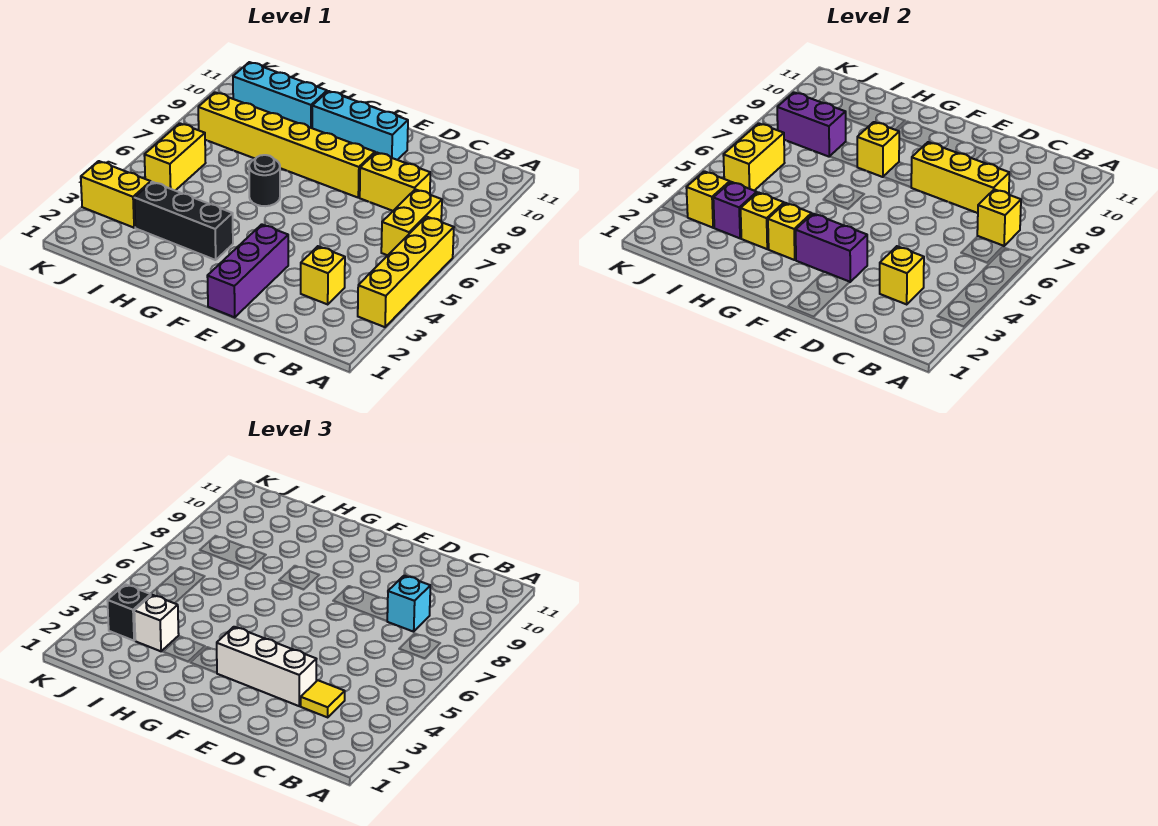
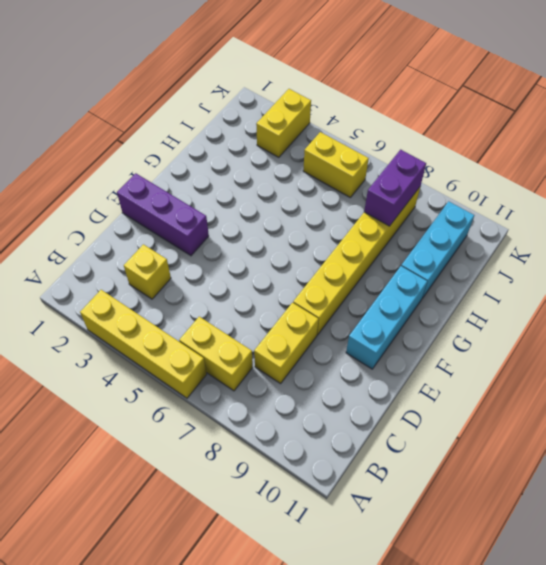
none -> black 1x3 brick [134,182,233,260]
none -> black 1x1 round brick [249,155,280,206]
none -> yellow 1x1 brick [977,189,1021,246]

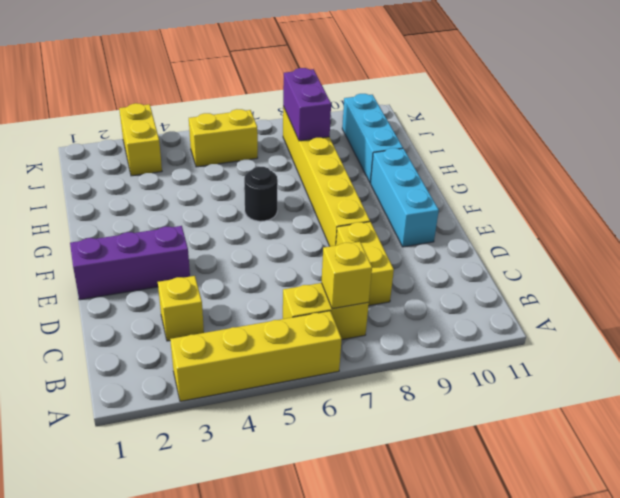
none -> black 1x3 brick [134,182,233,260]
none -> yellow 1x1 brick [880,246,924,304]
none -> yellow 1x3 brick [911,142,1009,213]

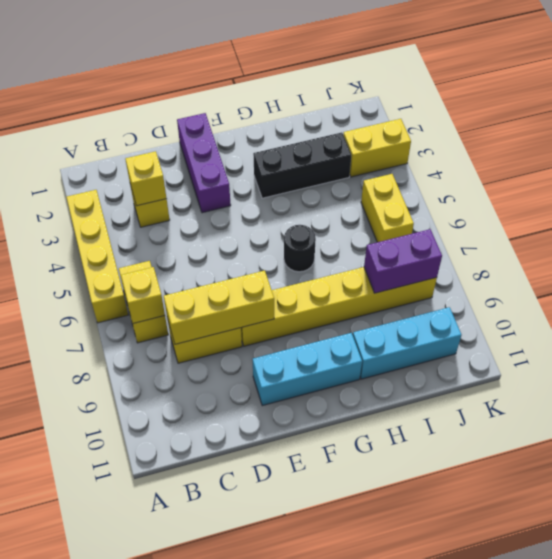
none -> purple 1x2 brick [796,214,867,282]
none -> yellow 1x1 brick [768,203,812,260]
none -> yellow 1x1 brick [857,122,899,177]

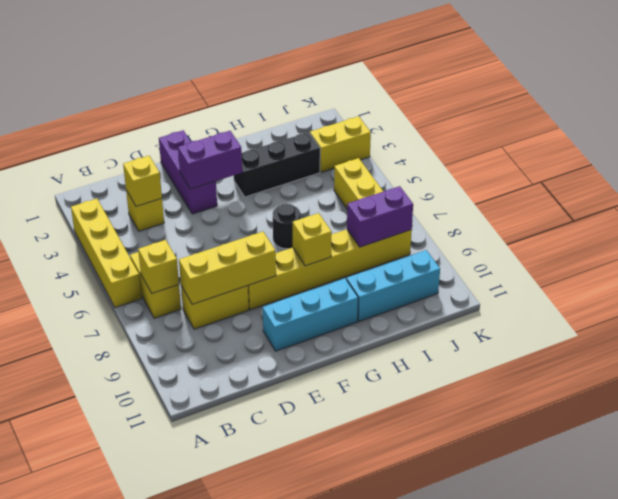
none -> yellow 1x1 brick [768,203,812,260]
none -> yellow 1x1 brick [741,192,784,249]
none -> purple 1x1 brick [713,182,757,238]

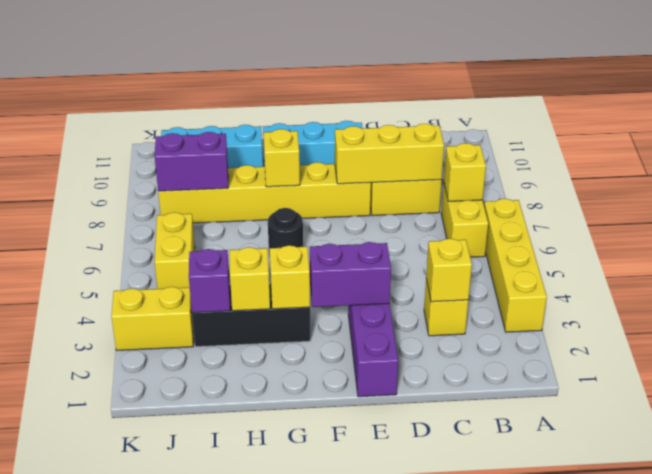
none -> yellow 1x1 brick [686,171,730,228]
none -> yellow 1x2 brick [723,123,784,191]
none -> yellow 1x1 tile [301,680,345,717]

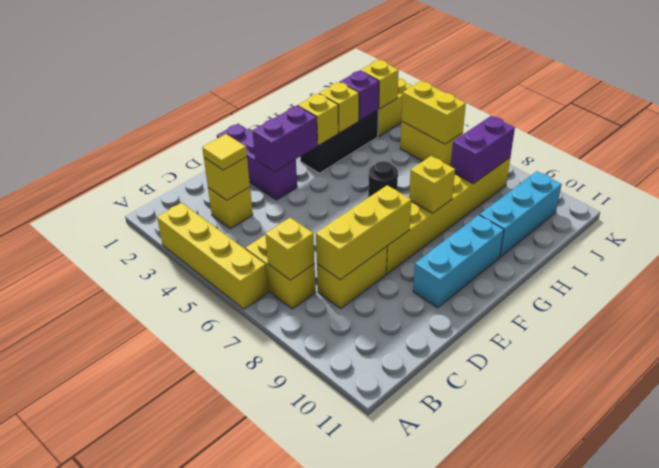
none -> cyan 1x1 brick [387,576,430,632]
none -> white 1x3 brick [217,627,316,706]
none -> white 1x1 brick [134,595,179,651]

